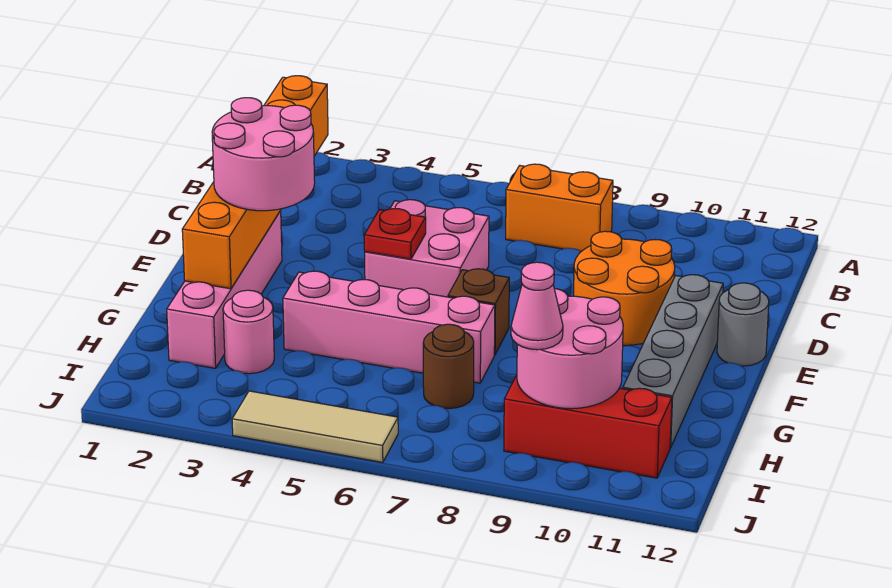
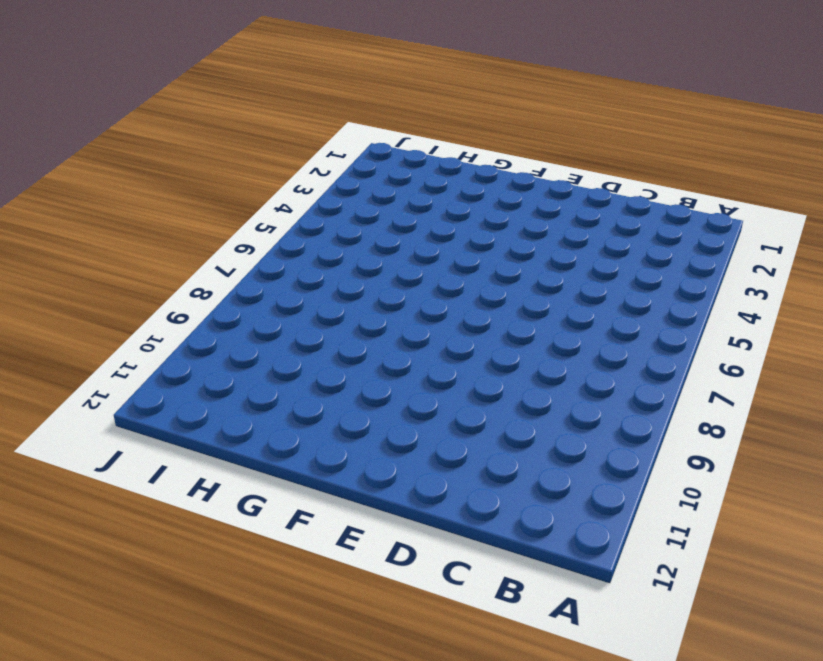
none -> orange 1x2 brick [506,164,613,252]
none -> pink 2x2 brick [365,200,489,297]
none -> orange 2x2 round brick [574,231,675,345]

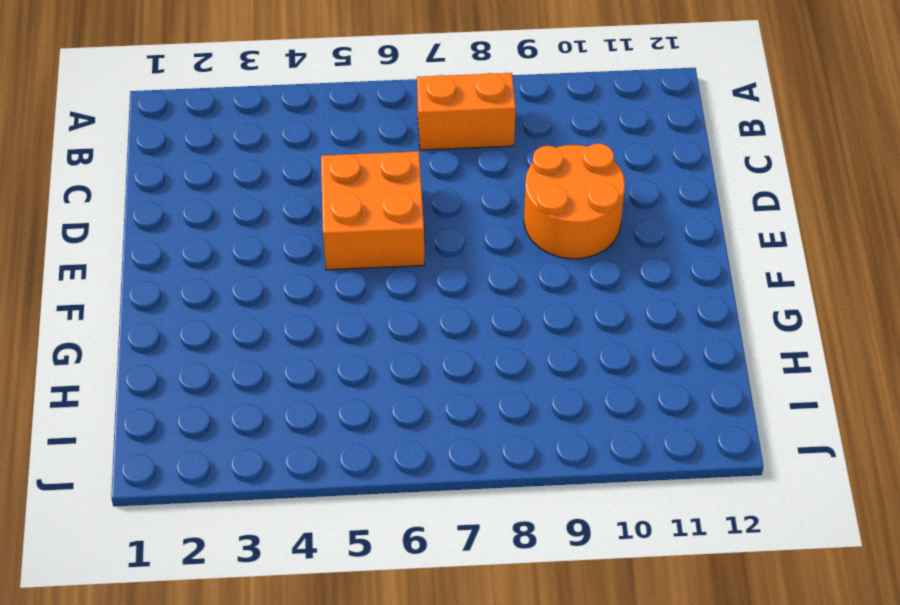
orange 2x2 brick [321,151,425,270] -> pink 2x2 brick [365,200,489,297]
none -> pink 1x4 brick [167,211,282,368]
none -> grey 1x4 brick [623,275,723,448]
none -> grey 1x1 round brick [717,283,769,366]

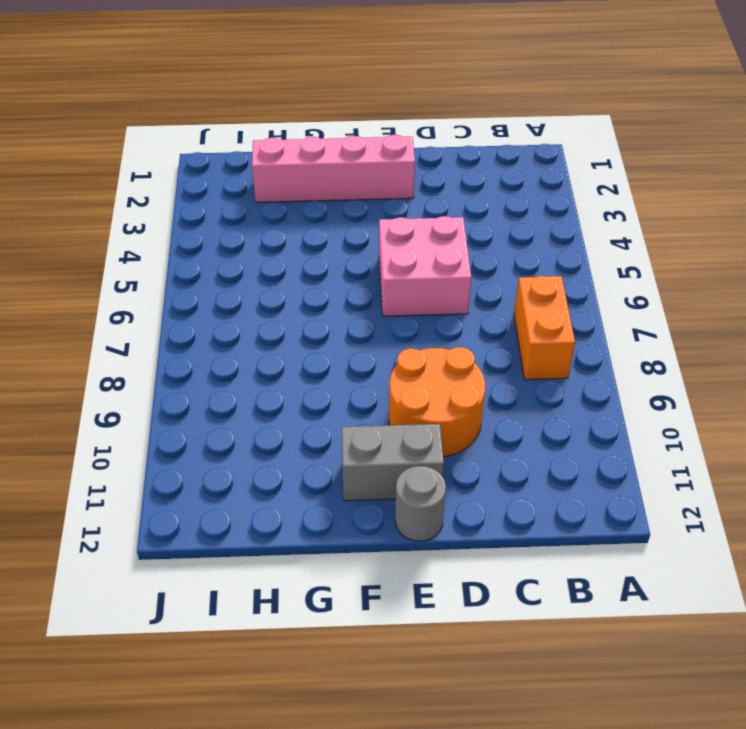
grey 1x2 brick [341,424,444,501] -> grey 1x4 brick [623,275,723,448]
none -> brown 1x1 brick [448,269,509,355]
none -> pink 1x4 brick [283,271,495,383]
none -> pink 1x1 round brick [223,290,274,374]

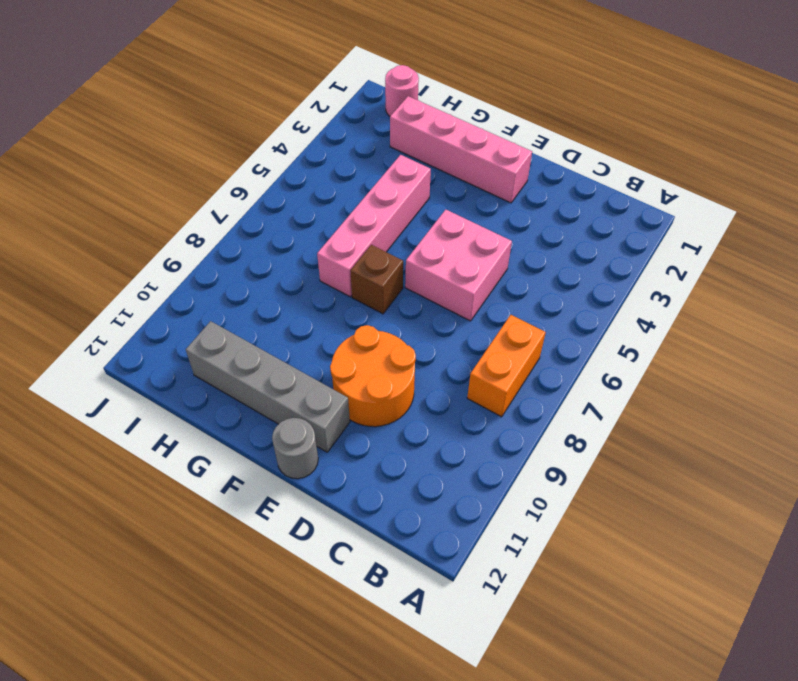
pink 1x1 round brick [385,65,419,116] -> pink 1x1 round brick moved to [223,290,274,374]
none -> brown 1x1 round brick [423,324,474,409]
none -> red 1x3 brick [504,375,672,478]
none -> tan 1x3 tile [232,391,398,462]

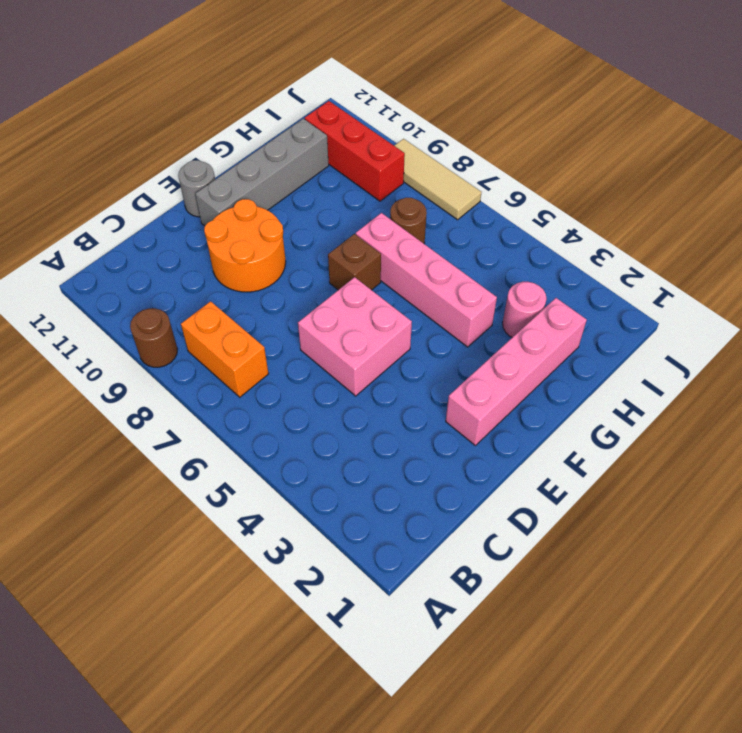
brown 1x1 round brick [130,308,178,367] -> none
tan 1x3 tile [394,139,481,220] -> tan 1x3 tile moved to [232,391,398,462]
none -> orange 1x6 brick [182,76,328,289]
none -> red 1x1 plate [364,209,426,259]
none -> pink 2x2 round brick [517,289,623,409]

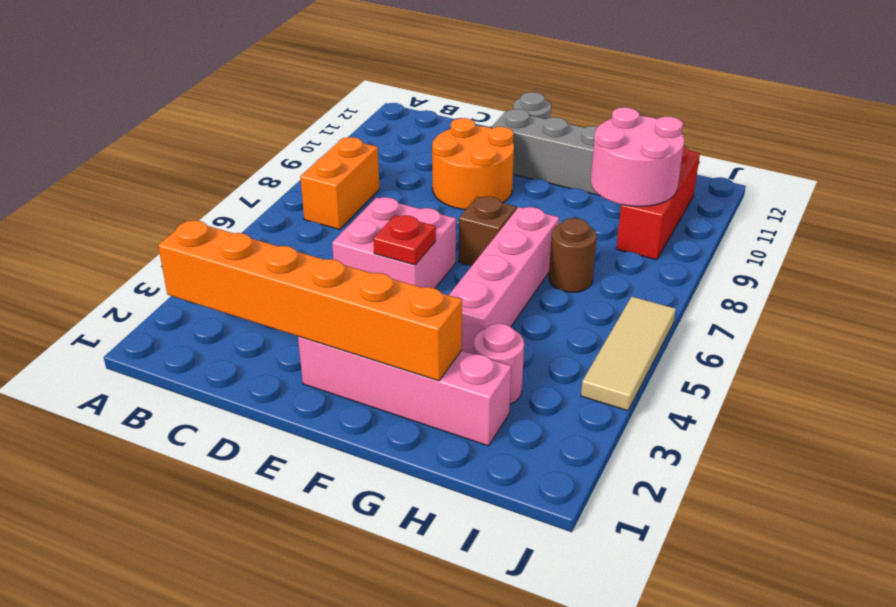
none -> pink 2x2 round brick [212,98,315,211]
none -> pink 1x1 cone [511,262,563,350]

